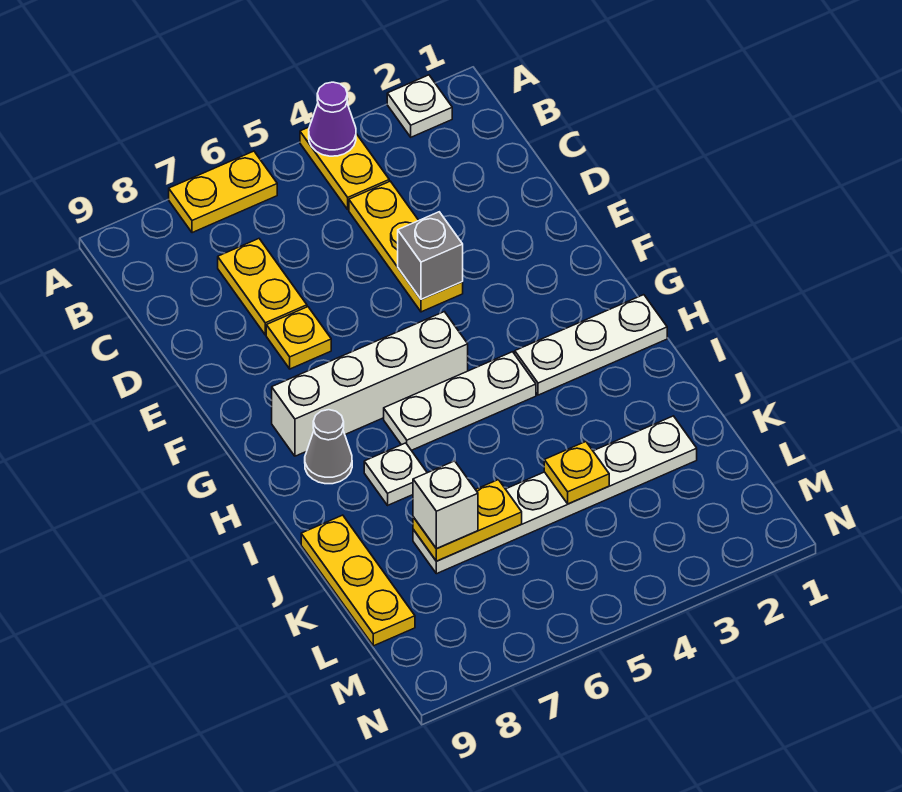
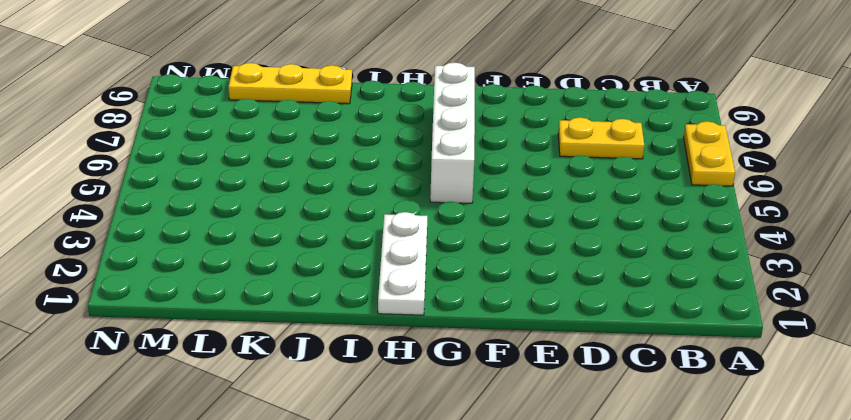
none -> white 1x1 plate [387,75,452,137]
none -> yellow 1x2 plate [300,127,389,209]
none -> yellow 1x3 plate [349,181,463,312]

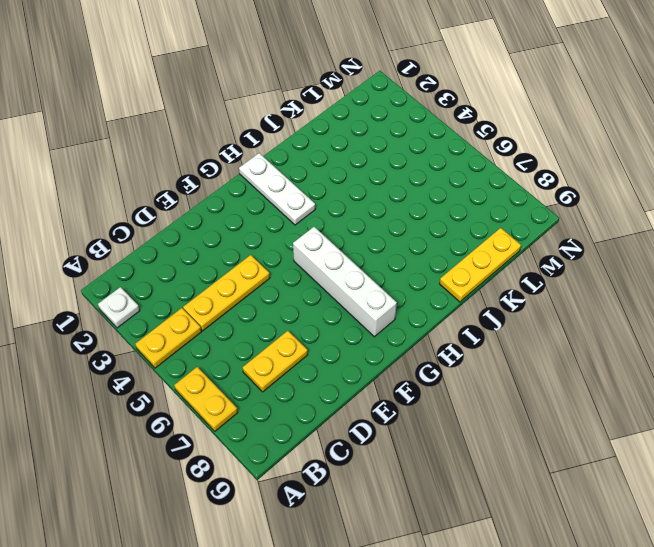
none -> yellow 1x1 plate [266,307,331,369]
none -> white 1x3 plate [384,352,536,450]
none -> grey 1x1 cone [305,410,352,484]

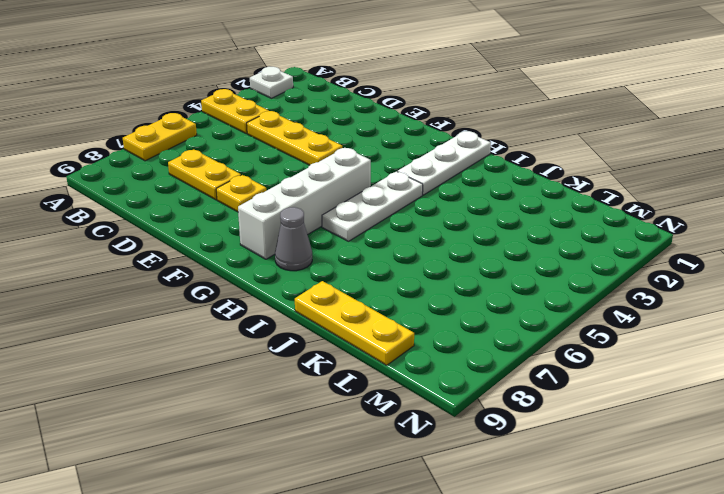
none -> white 1x1 plate [364,443,427,505]
none -> white 1x6 plate [413,416,697,574]
none -> purple 1x1 cone [309,82,356,156]

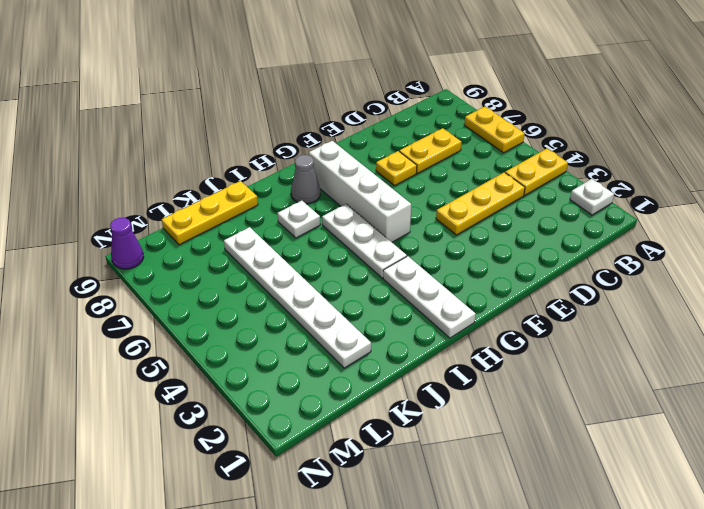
purple 1x1 cone [110,218,144,269] -> purple 1x1 cone moved to [309,82,356,156]
none -> grey 1x1 brick [398,212,463,299]
none -> yellow 1x1 plate [544,442,609,504]
none -> yellow 1x2 plate [413,480,522,561]

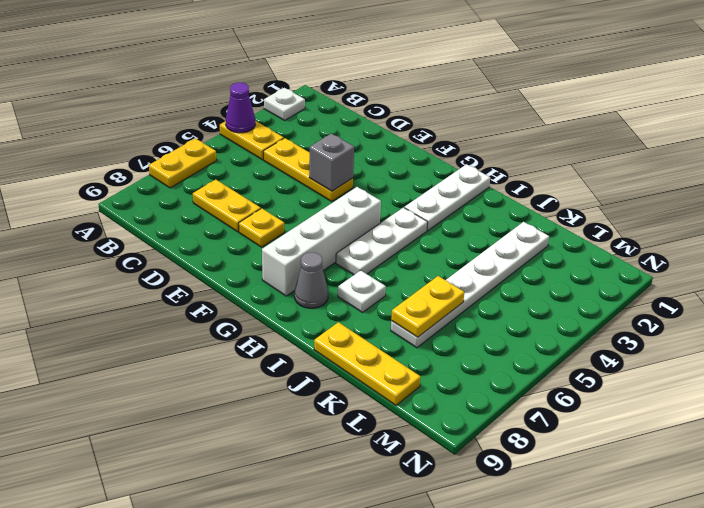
none -> yellow 1x1 plate [544,442,609,504]
none -> white 1x1 brick [413,461,478,549]

